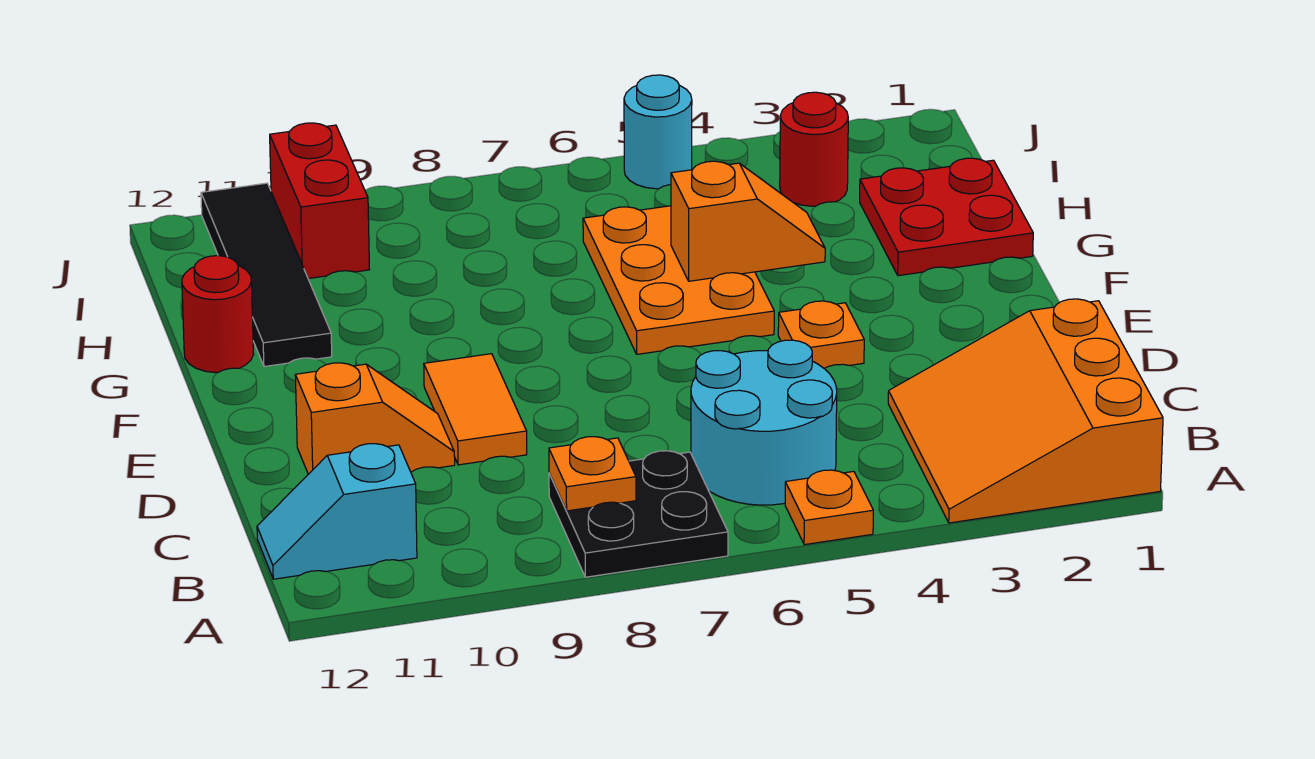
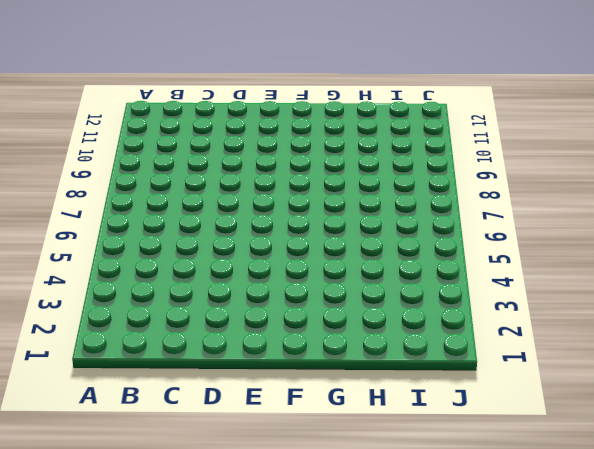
none -> orange 3x3 slope [888,299,1163,523]
none -> orange 1x1 plate [785,470,873,545]
none -> black 2x2 plate [549,451,728,577]

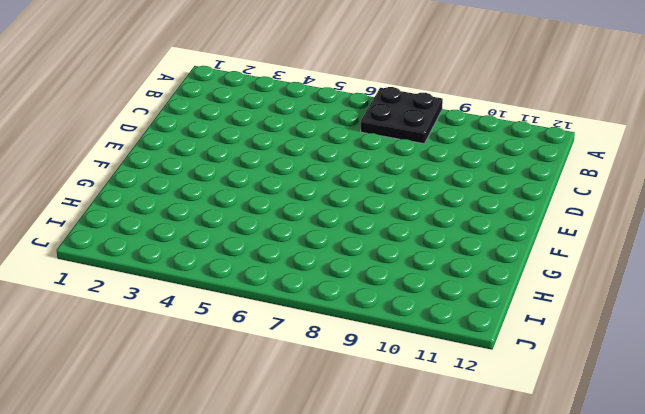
none -> orange 3x3 slope [888,299,1163,523]
none -> orange 1x1 plate [785,470,873,545]
none -> cyan 2x2 round brick [691,340,837,505]

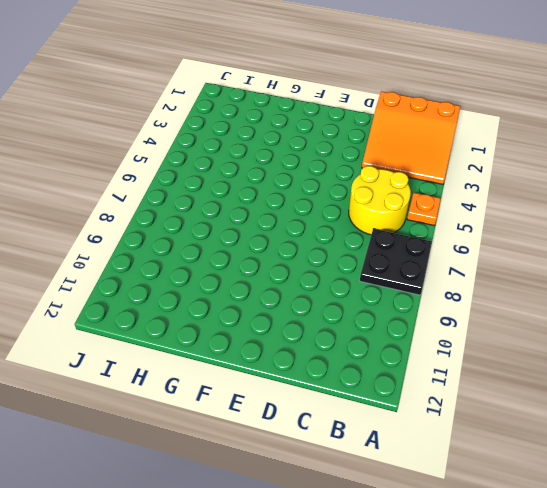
yellow 2x2 round brick [349,166,411,235] -> cyan 2x2 round brick [691,340,837,505]
none -> cyan 1x2 slope [257,444,417,579]
none -> orange 1x2 tile [424,354,527,465]
none -> orange 1x2 slope [295,363,455,474]

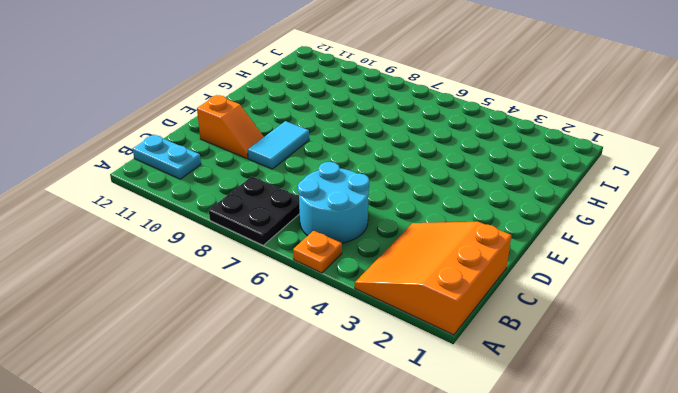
cyan 1x2 plate [133,135,201,179] -> cyan 1x2 slope [257,444,417,579]
cyan 1x2 tile [248,121,309,169] -> orange 1x2 tile [424,354,527,465]
none -> orange 1x1 plate [778,301,864,369]
none -> orange 2x3 plate [583,206,774,354]
none -> red 2x2 plate [860,158,1033,276]

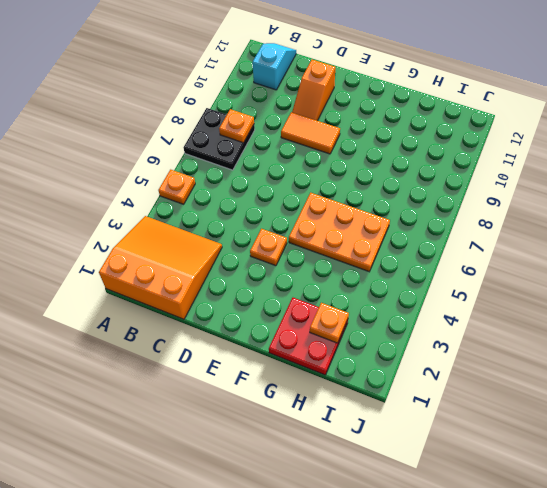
orange 1x1 plate [310,303,349,343] -> none
none -> cyan 2x2 round brick [691,340,837,505]
none -> black 1x4 tile [201,183,332,367]
none -> red 1x1 round brick [182,256,254,373]

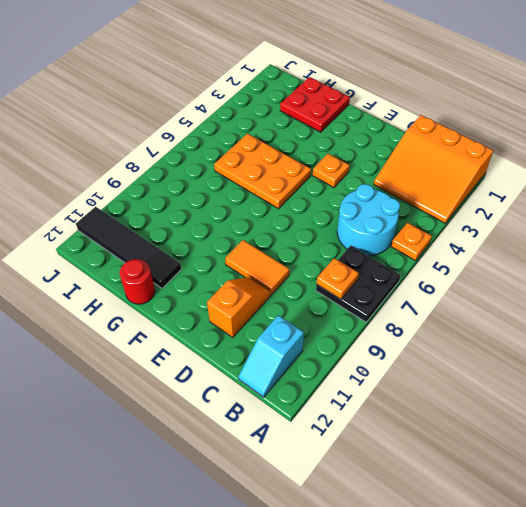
none -> red 1x1 round brick [780,92,848,206]
none -> red 1x2 brick [270,123,369,279]
none -> cyan 1x1 round brick [624,75,692,189]

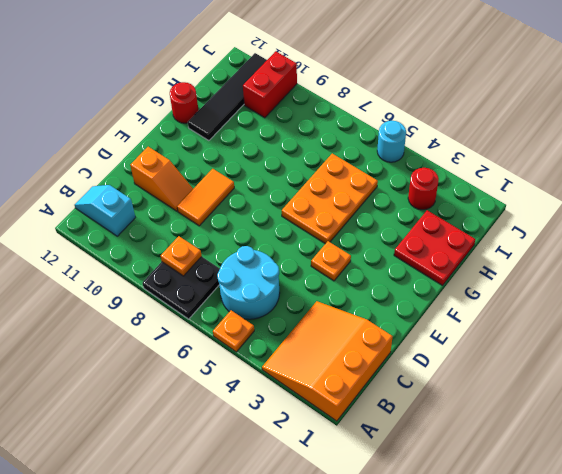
none -> orange 1x2 slope [671,161,825,281]

